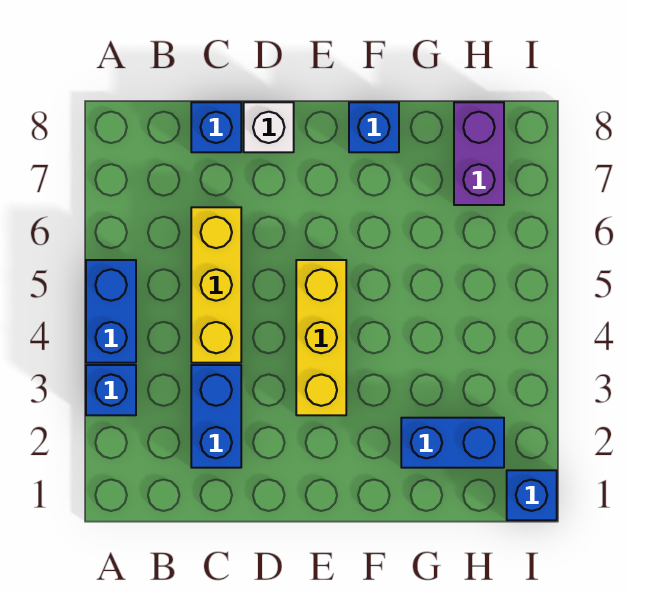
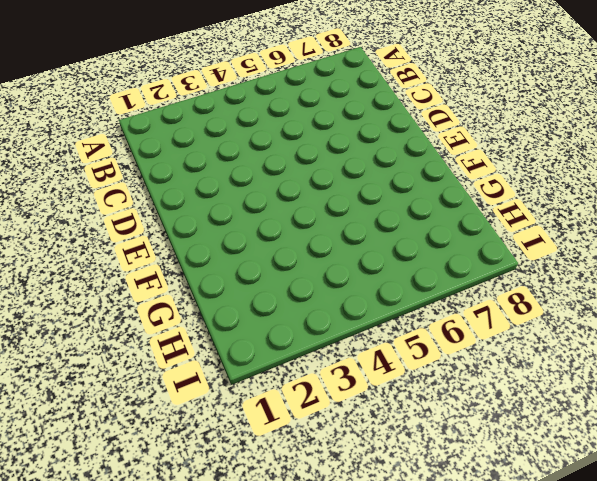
none -> blue 1x1 brick [86,365,136,415]
none -> blue 1x2 brick [86,260,136,363]

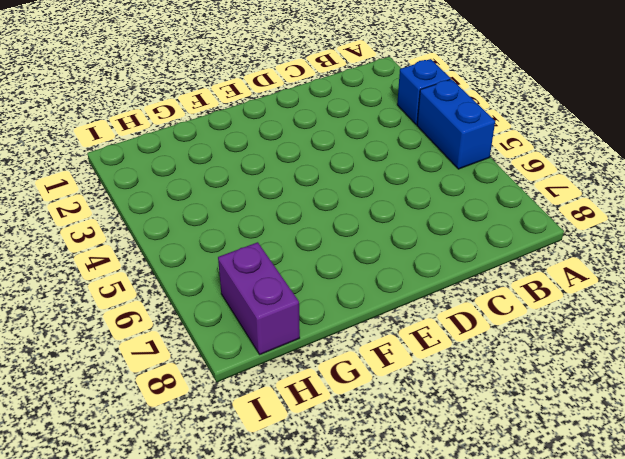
none -> blue 1x2 brick [191,365,241,468]
none -> yellow 1x3 brick [191,207,241,363]

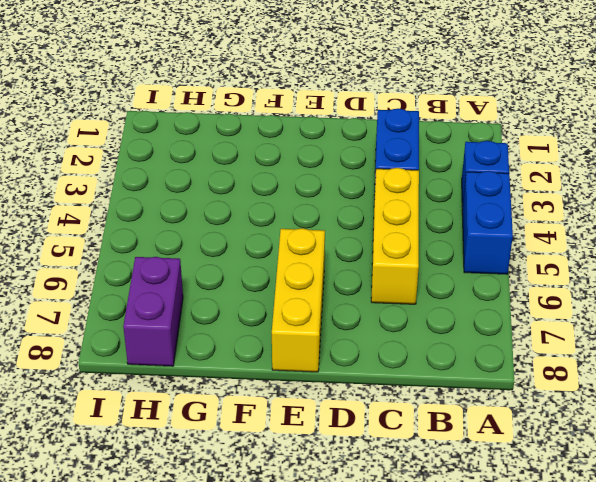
yellow 1x3 brick [272,228,325,372] -> yellow 1x3 brick moved to [296,260,346,415]
none -> blue 1x1 brick [191,102,241,152]
none -> white 1x1 brick [244,102,294,152]

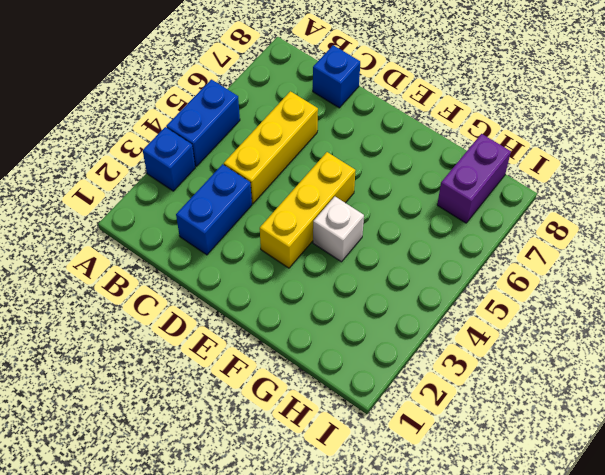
white 1x1 brick [313,197,364,262] -> white 1x1 brick moved to [244,102,294,152]
none -> blue 1x1 brick [349,102,399,152]
none -> blue 1x2 brick [401,418,504,468]

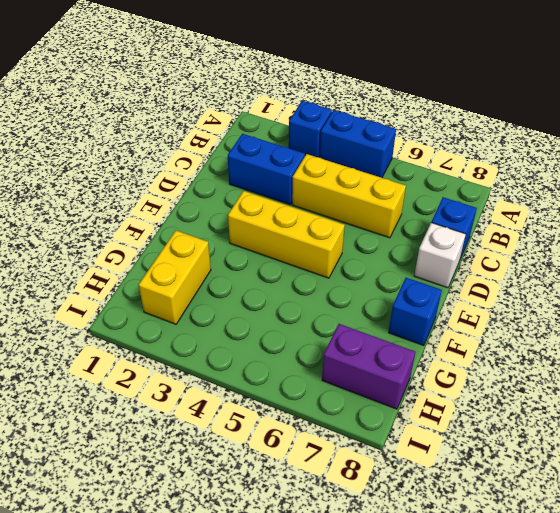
yellow 1x2 brick [139,231,211,324] -> blue 1x2 brick [401,418,504,468]
none -> blue 1x1 brick [507,470,557,520]

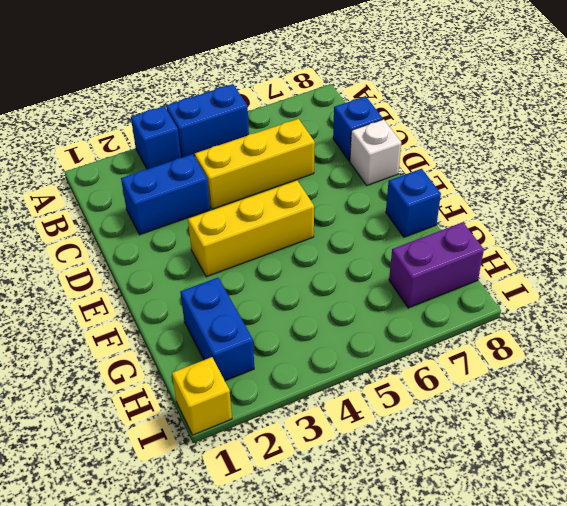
yellow 1x1 brick [172,357,232,435] -> blue 1x1 brick [507,470,557,520]

